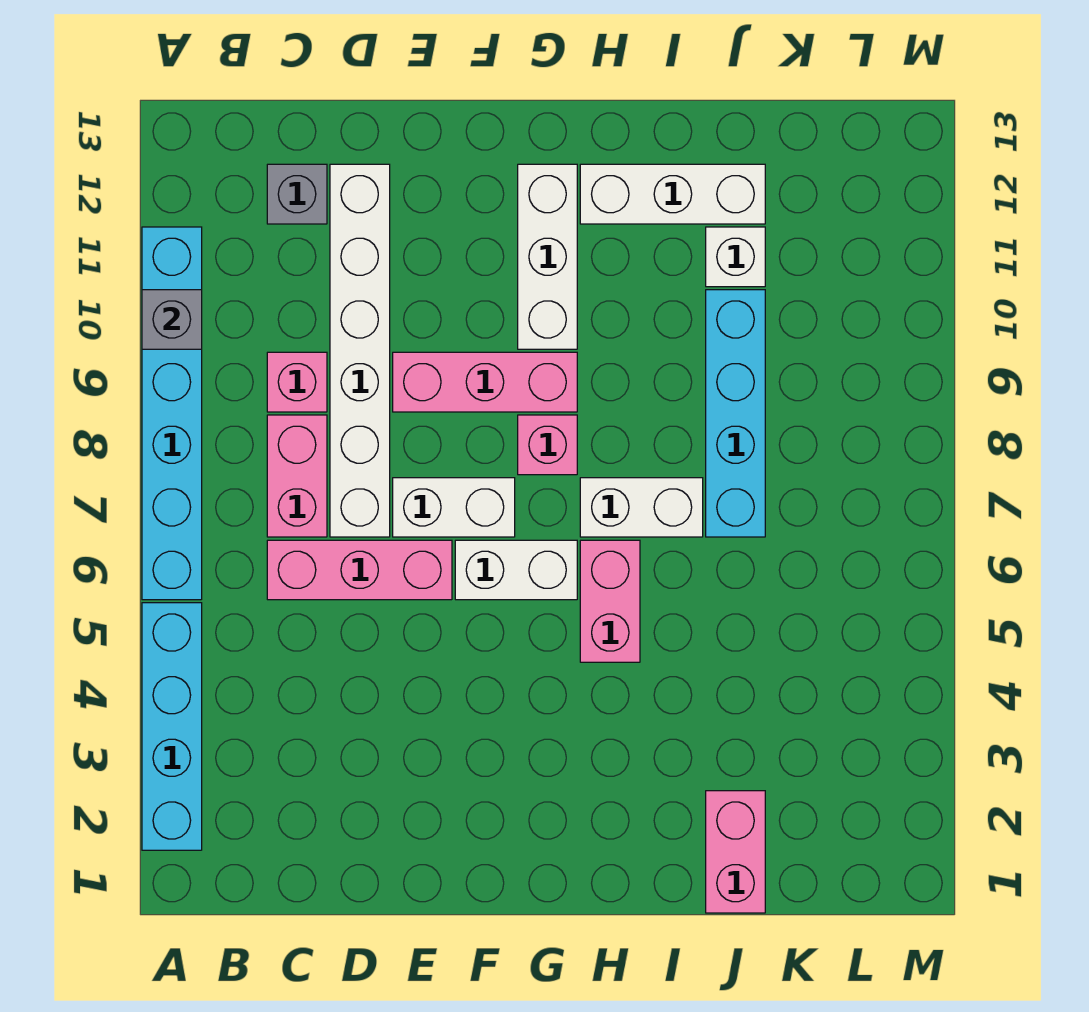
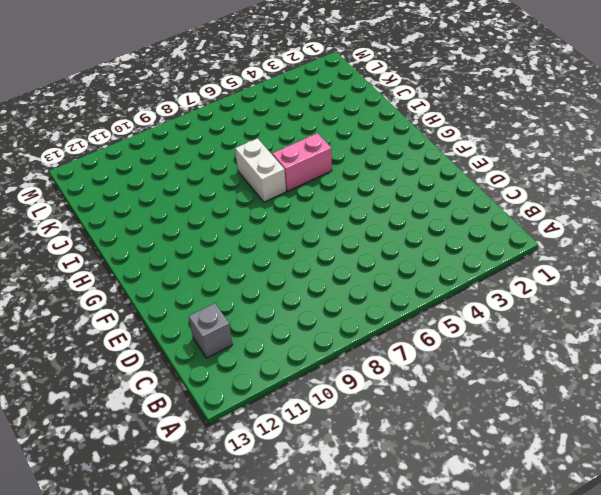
none -> cyan 1x4 brick [142,603,202,850]
none -> cyan 1x6 brick [142,227,202,600]
none -> pink 1x3 brick [267,540,452,600]

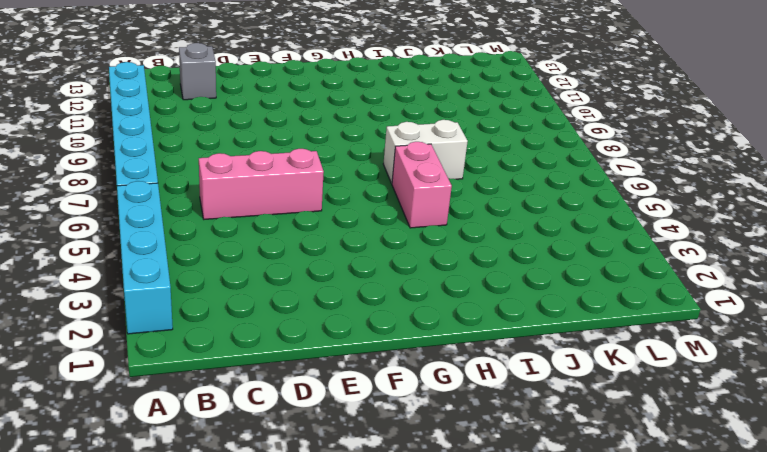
none -> pink 1x2 brick [267,415,327,537]
none -> pink 1x1 brick [267,352,327,412]
none -> white 1x6 brick [330,164,390,537]

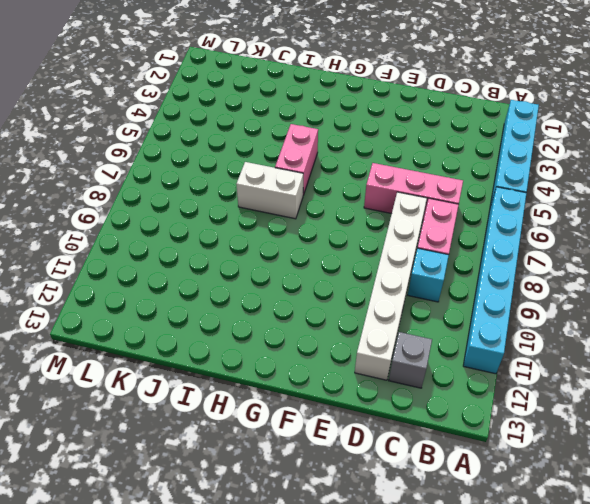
cyan 1x1 brick [408,248,449,302] -> pink 1x1 brick [267,352,327,412]
none -> white 1x2 brick [393,478,515,537]
none -> pink 1x3 brick [393,352,577,412]
none -> white 1x2 brick [455,540,577,600]

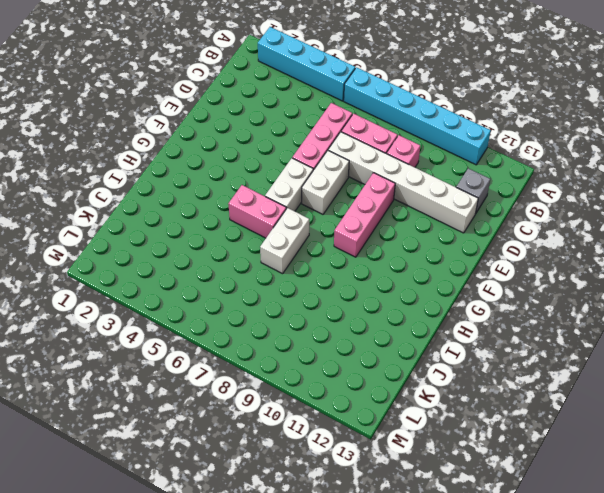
none -> pink 1x1 brick [518,415,577,475]
none -> white 1x3 brick [518,164,577,349]
none -> white 1x3 brick [580,164,765,224]

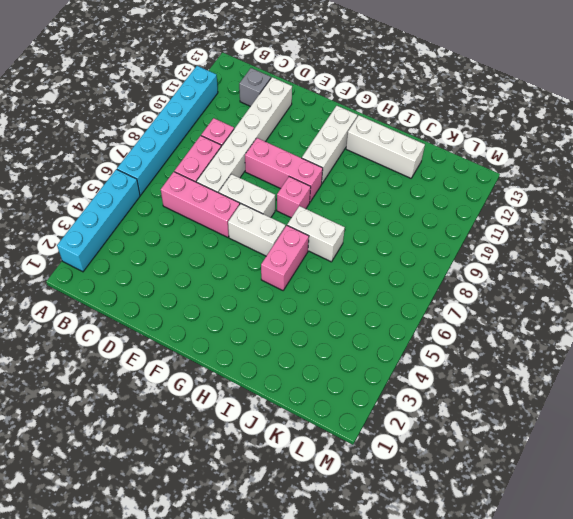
none -> pink 1x2 brick [706,791,765,913]
none -> cyan 1x4 brick [706,290,765,537]
none -> white 1x1 brick [706,227,765,287]

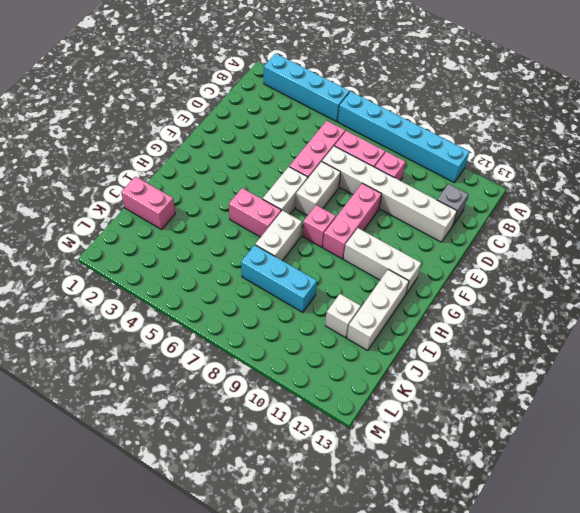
cyan 1x3 brick [241,245,317,313] -> cyan 1x4 brick [706,290,765,537]
none -> grey 1x1 brick [142,290,202,349]

